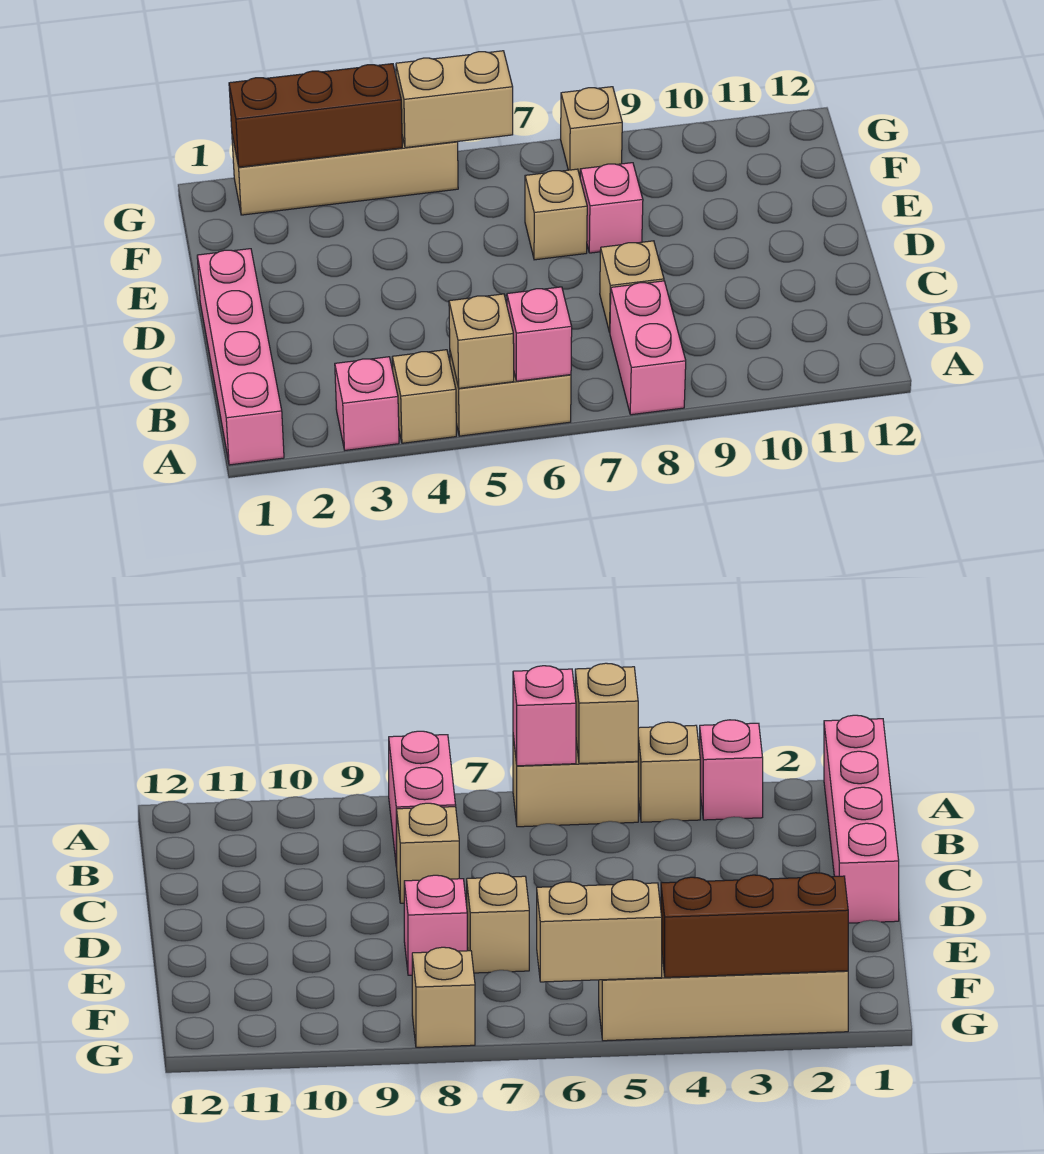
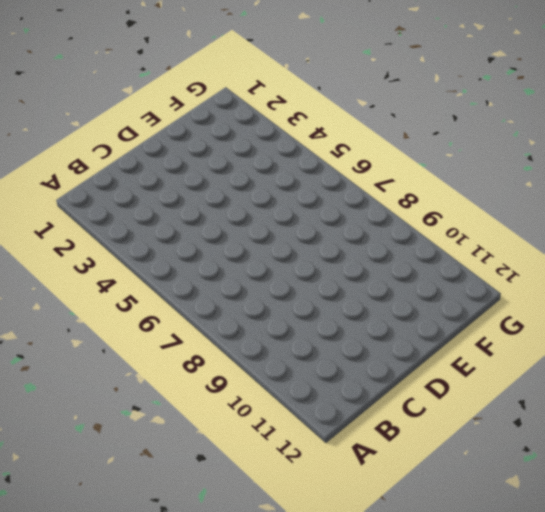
none -> pink 1x4 brick [197,249,284,465]
none -> pink 1x1 brick [335,357,399,450]
none -> tan 1x1 brick [392,350,456,443]

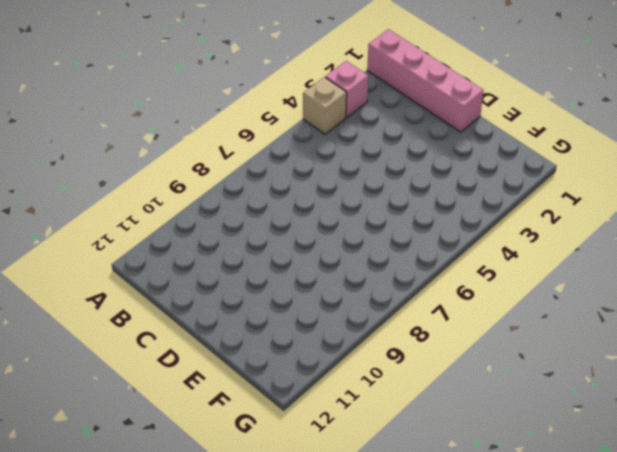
none -> tan 1x2 brick [450,352,571,436]
none -> pink 1x2 brick [610,281,686,415]
none -> tan 1x1 brick [600,241,664,332]

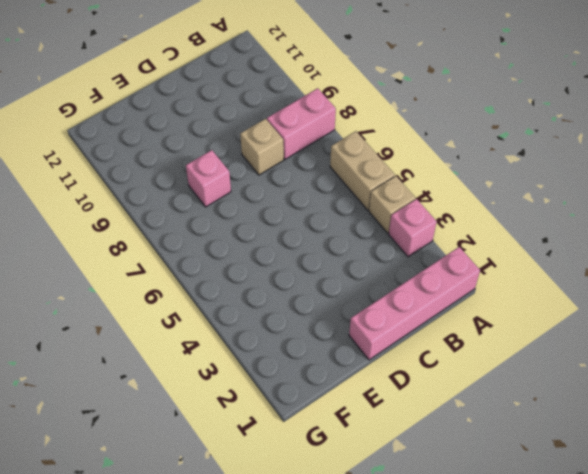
none -> tan 1x1 brick [525,169,587,260]
none -> tan 1x4 brick [232,135,458,215]
none -> tan 1x1 brick [561,87,622,175]

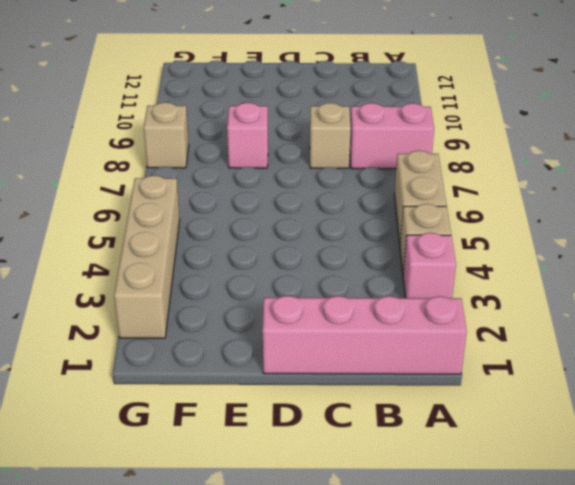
none -> tan 1x1 brick [525,169,587,260]
none -> tan 1x1 brick [449,294,514,388]
none -> pink 1x1 brick [507,287,572,381]

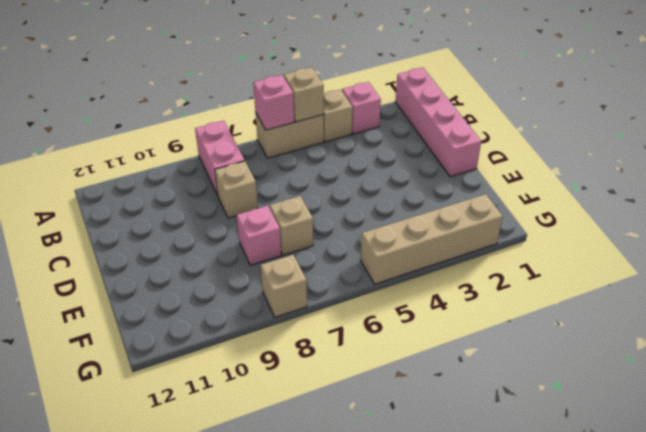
none -> brown 1x3 brick [229,64,402,167]
none -> tan 1x2 brick [396,51,513,148]

